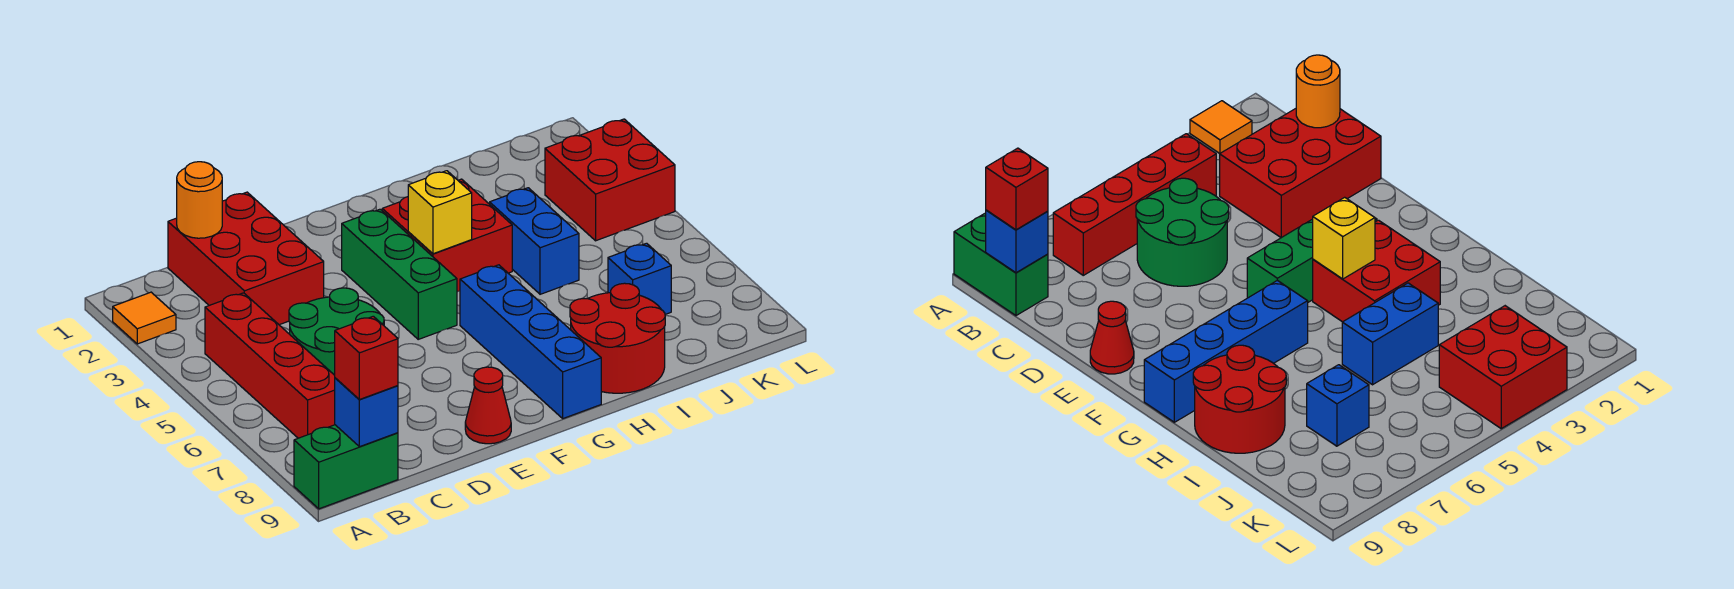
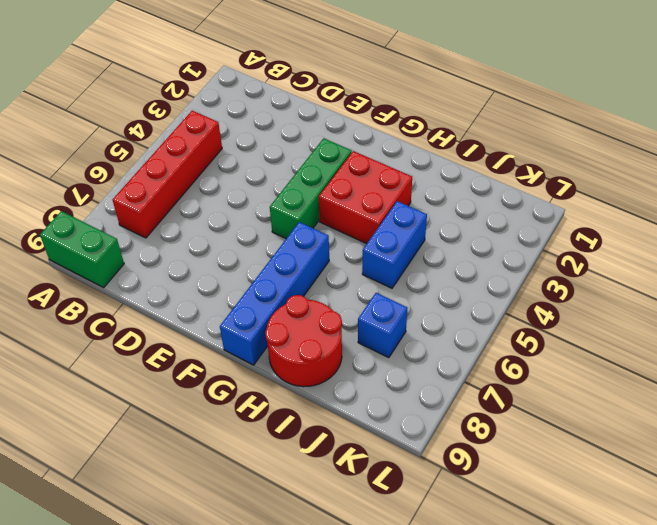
none -> orange 1x1 tile [113,292,176,344]
none -> red 2x3 brick [168,192,324,325]
none -> green 2x2 round brick [289,288,384,375]

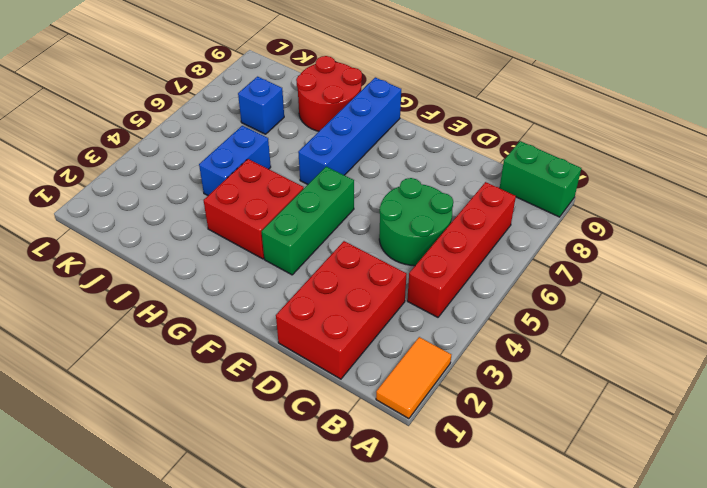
orange 1x2 tile [376,337,451,419] -> orange 1x1 tile [113,292,176,344]
none -> red 1x1 cone [465,367,511,444]
none -> red 2x2 brick [545,119,675,241]
none -> blue 1x1 brick [335,378,398,447]

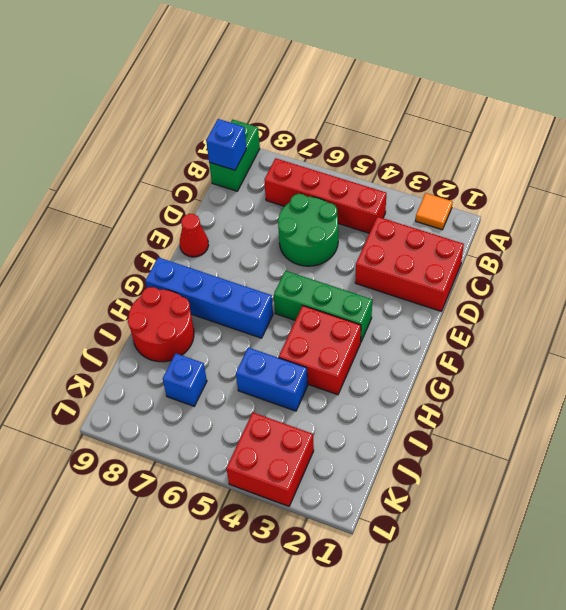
none -> orange 1x1 round brick [177,162,222,238]
none -> yellow 1x1 brick [408,171,472,254]
none -> red 1x1 brick [335,316,398,400]

